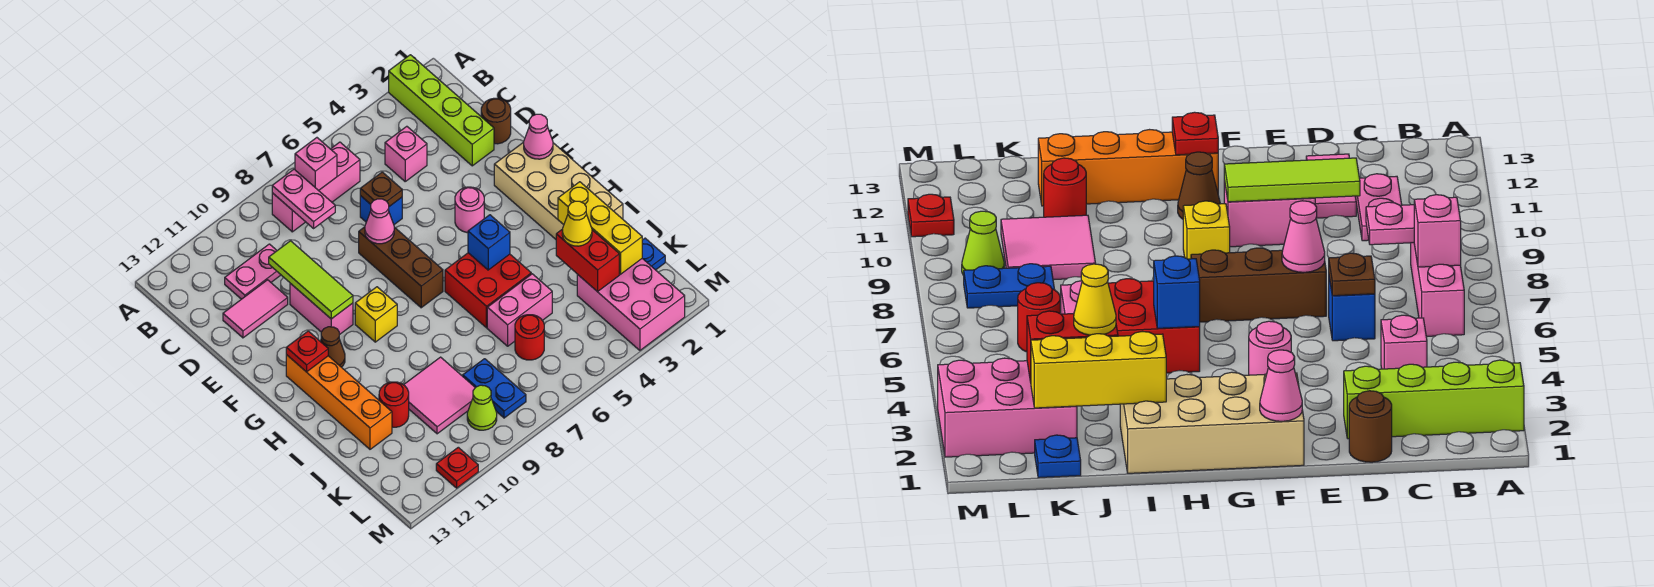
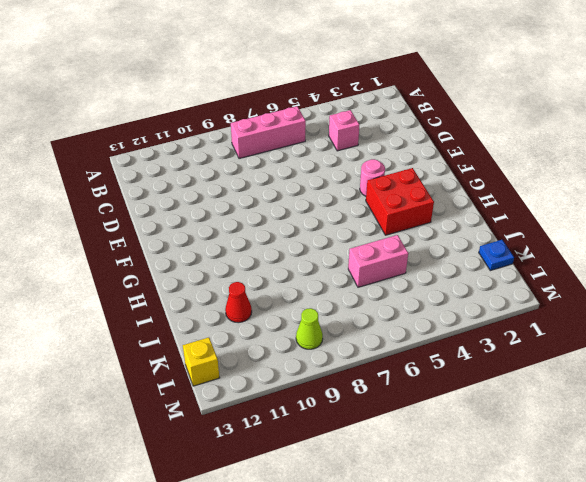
red 2x2 brick [366,168,434,235] -> red 2x2 brick moved to [445,253,531,328]
red 1x1 cone [225,282,252,323] -> red 1x1 round brick [379,382,409,427]
yellow 1x1 brick [183,337,219,386] -> yellow 1x1 brick moved to [355,287,397,342]
none -> lime 1x4 brick [389,55,494,166]
none -> pink 1x2 plate [225,244,281,299]
none -> brown 1x1 round brick [481,98,511,144]
none -> blue 1x1 brick [360,196,402,224]

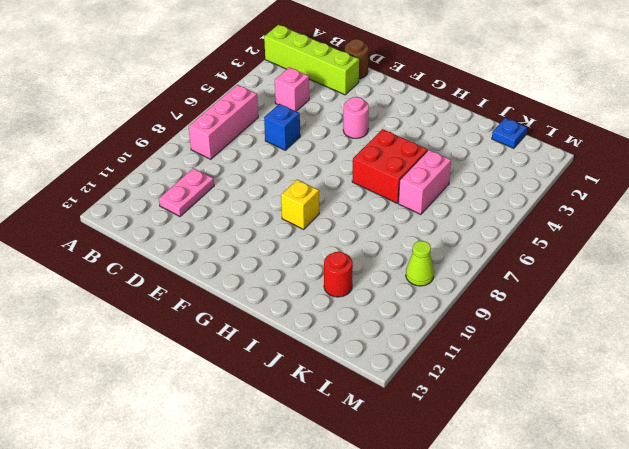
none -> pink 1x2 tile [223,280,288,338]
none -> brown 1x3 brick [359,227,443,308]
none -> pink 1x2 brick [290,283,353,335]
none -> tan 2x4 brick [494,142,623,239]

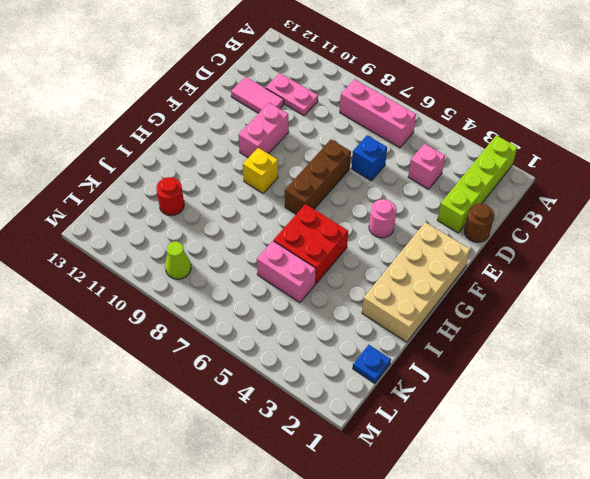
none -> brown 1x1 cone [320,327,345,367]
none -> orange 1x4 brick [286,355,392,449]
none -> pink 2x2 tile [404,357,475,434]
none -> pink 2x3 brick [577,259,685,350]

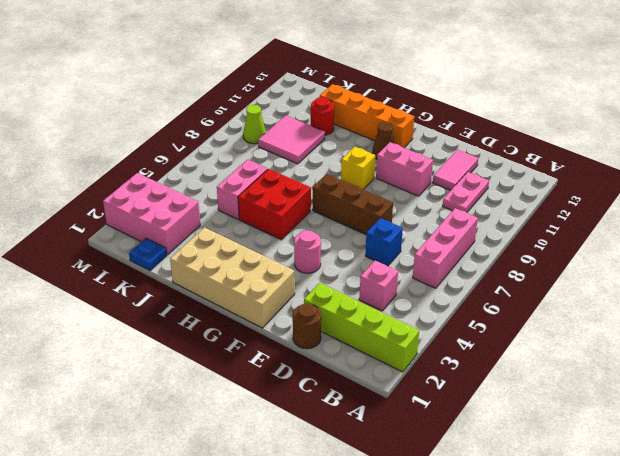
none -> red 1x1 round brick [515,315,544,360]
none -> blue 1x2 plate [463,359,526,418]
none -> red 1x1 plate [436,447,478,488]
none -> pink 1x1 brick [295,138,337,191]

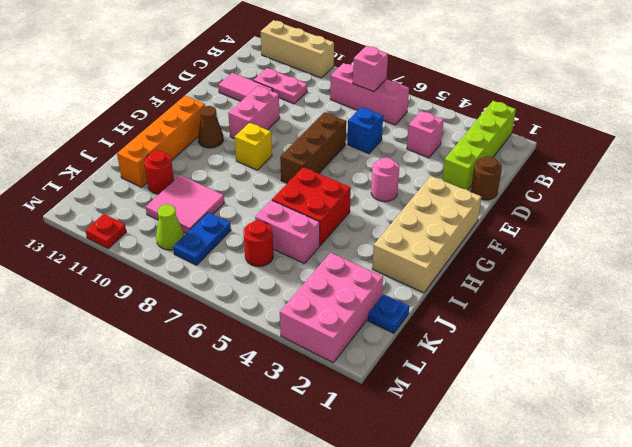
tan 1x3 brick [261,20,334,78] -> none
none -> pink 1x2 plate [272,169,335,228]
none -> brown 1x1 plate [360,172,402,206]
none -> lime 1x3 tile [269,241,353,319]
none -> pink 1x1 cone [365,199,394,244]

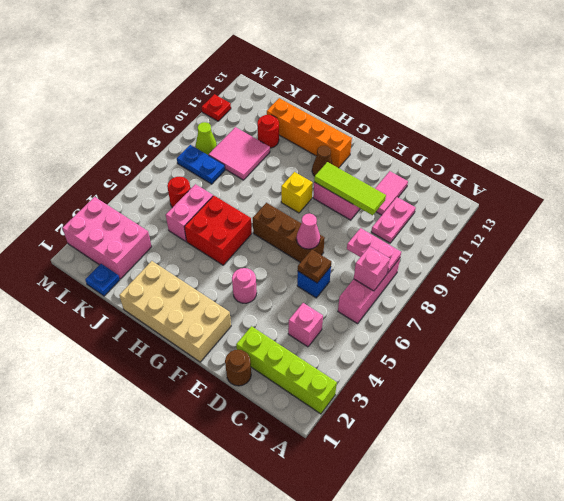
none -> pink 1x1 cone [524,114,553,159]
none -> red 1x1 plate [286,331,328,372]
none -> blue 1x1 brick [468,215,510,270]
none -> yellow 1x3 brick [558,182,642,274]

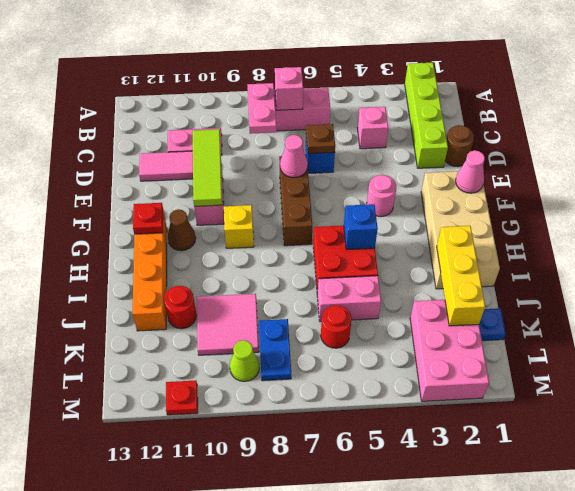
none -> red 1x2 brick [556,229,619,292]
none -> yellow 1x1 cone [562,201,592,246]

